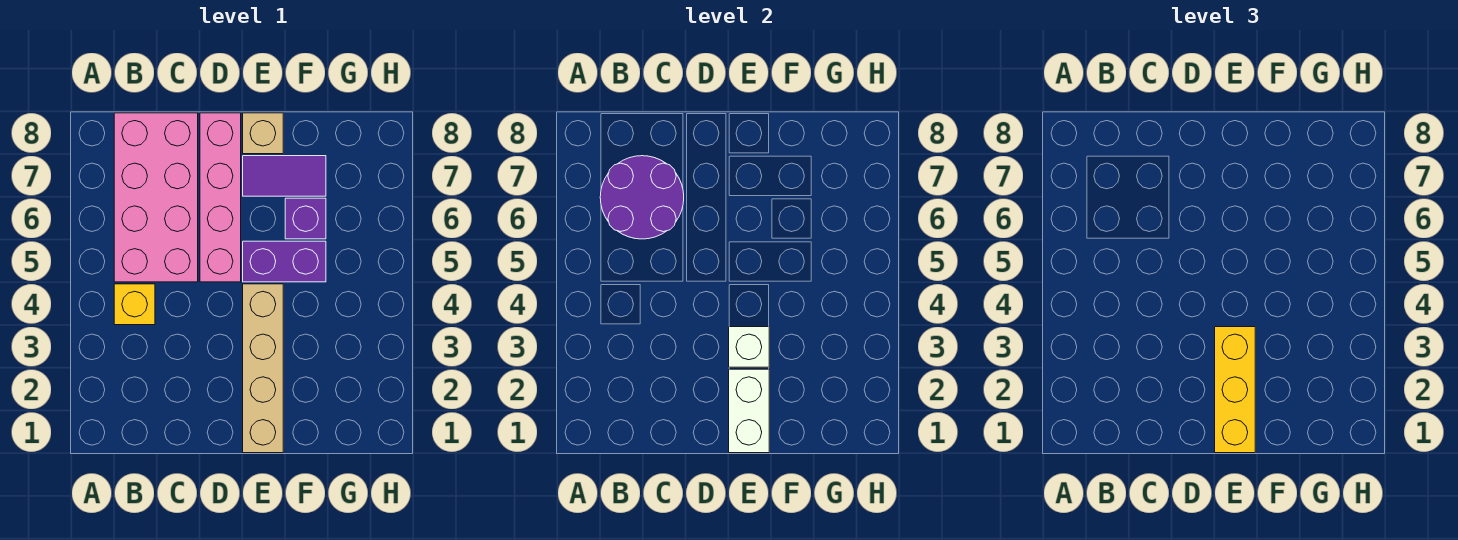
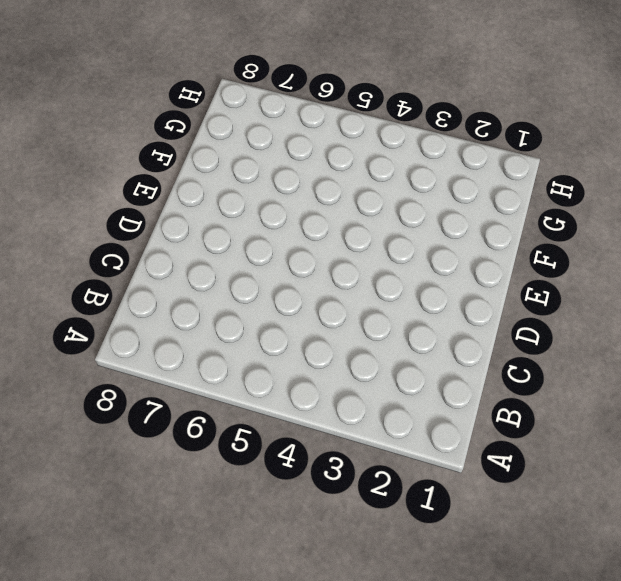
none -> yellow 1x1 brick [114,284,155,325]
none -> pink 2x4 brick [114,113,198,282]
none -> pink 1x4 brick [200,113,241,282]

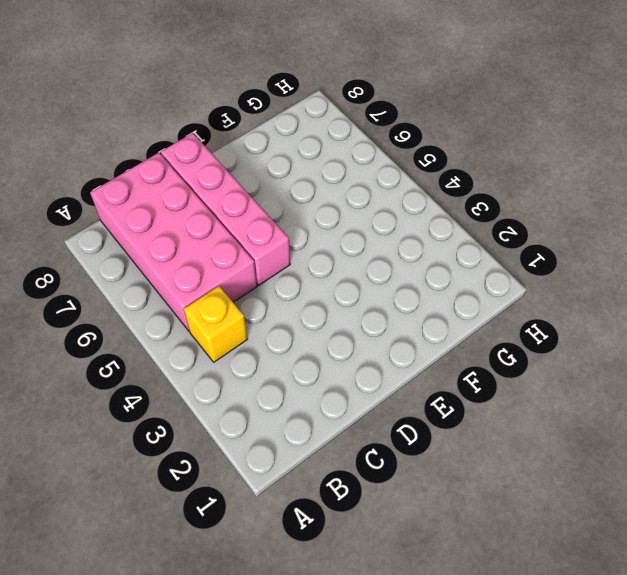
none -> tan 1x4 brick [243,284,283,453]
none -> purple 1x2 brick [243,241,326,282]
none -> purple 1x2 tile [243,156,326,196]

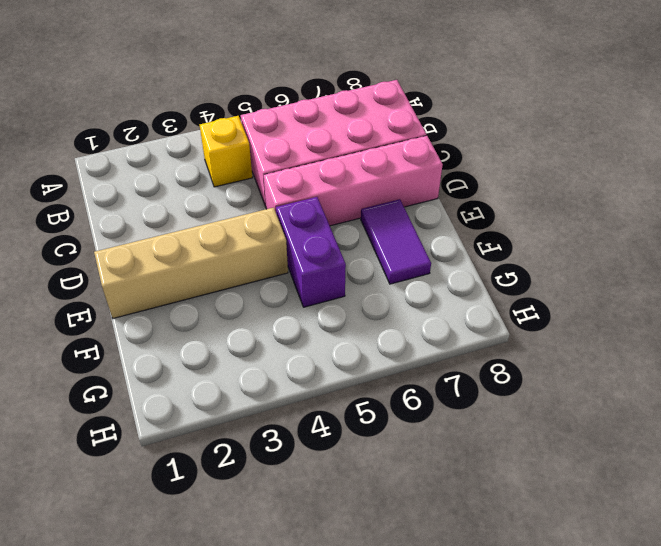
none -> tan 1x1 brick [243,113,283,154]
none -> purple 1x1 brick [285,198,326,239]
none -> purple 2x2 round brick [600,156,684,239]

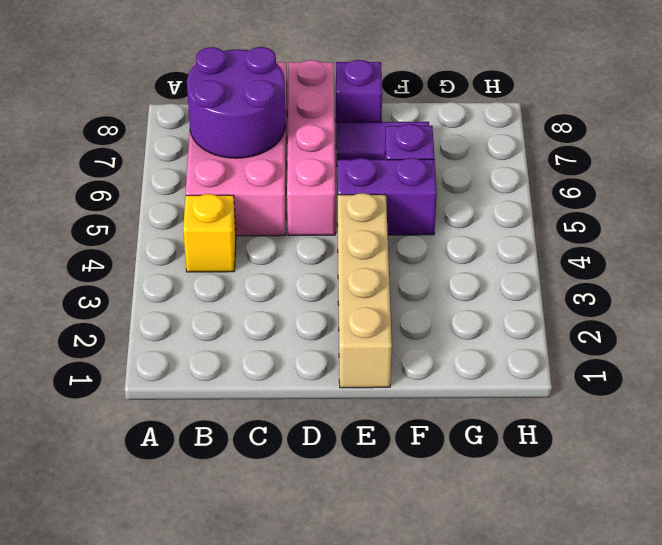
purple 1x1 brick [336,60,382,122] -> tan 1x1 brick [243,113,283,154]
none -> white 1x2 brick [729,369,769,453]
none -> white 1x1 brick [729,327,769,367]
none -> yellow 1x3 brick [1215,327,1255,453]

